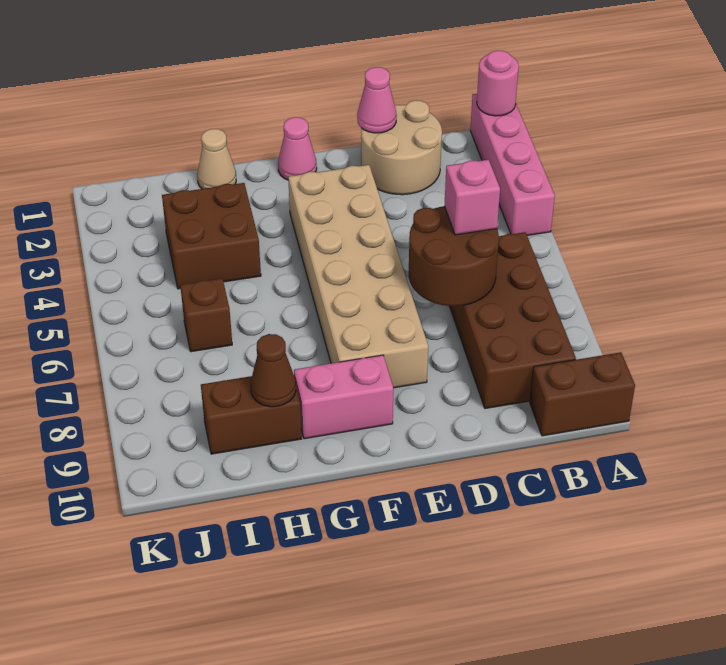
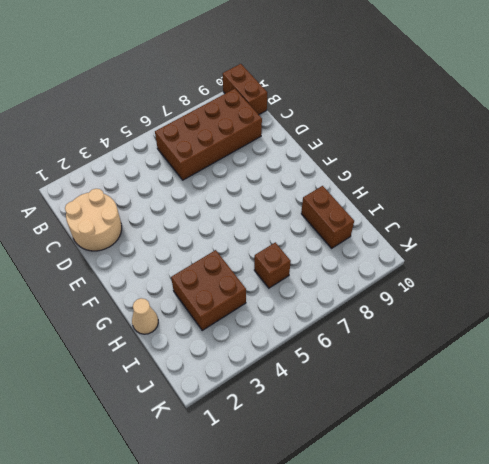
none -> pink 1x4 brick [470,94,555,236]
none -> tan 2x6 brick [288,165,428,388]
none -> pink 1x1 cone [278,117,317,180]

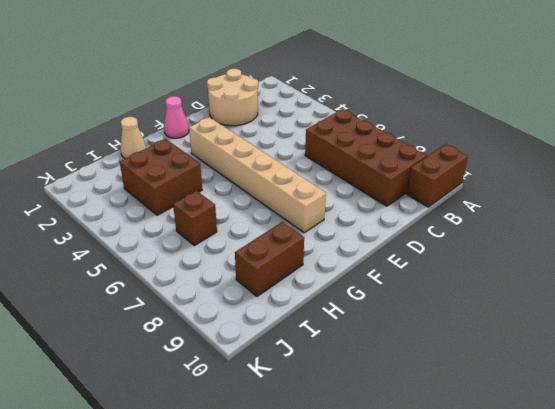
tan 1x6 brick [189,117,326,233] -> tan 2x6 brick [288,165,428,388]
none -> pink 1x4 brick [470,94,555,236]
none -> pink 1x2 brick [294,355,393,439]
none -> pink 1x1 round brick [477,51,519,116]

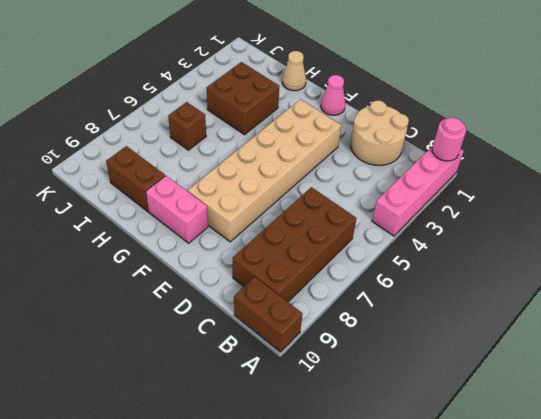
none -> brown 2x2 round brick [409,206,499,306]
none -> pink 1x1 cone [357,67,397,133]
none -> brown 1x1 cone [251,334,296,407]

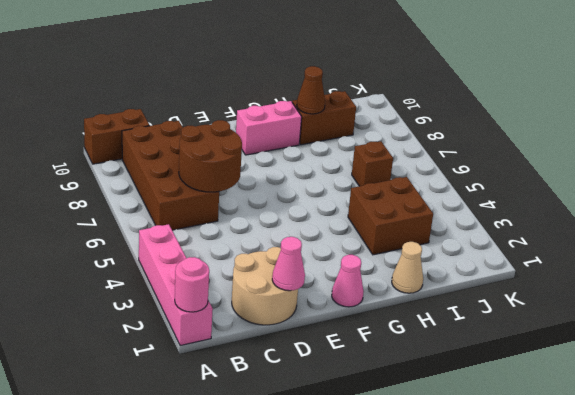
none -> tan 2x6 brick [288,165,428,388]
none -> pink 1x1 brick [444,160,500,235]

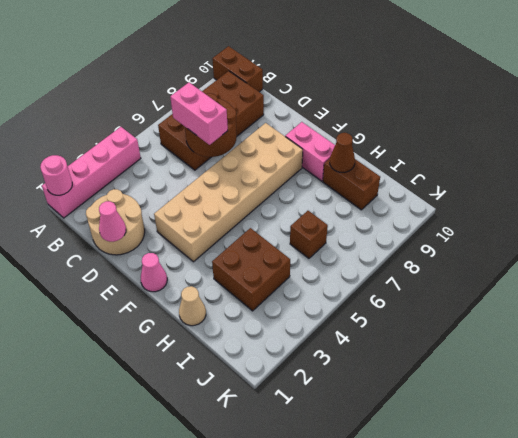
pink 1x2 brick [170,83,228,145] -> pink 1x1 brick [444,160,500,235]

